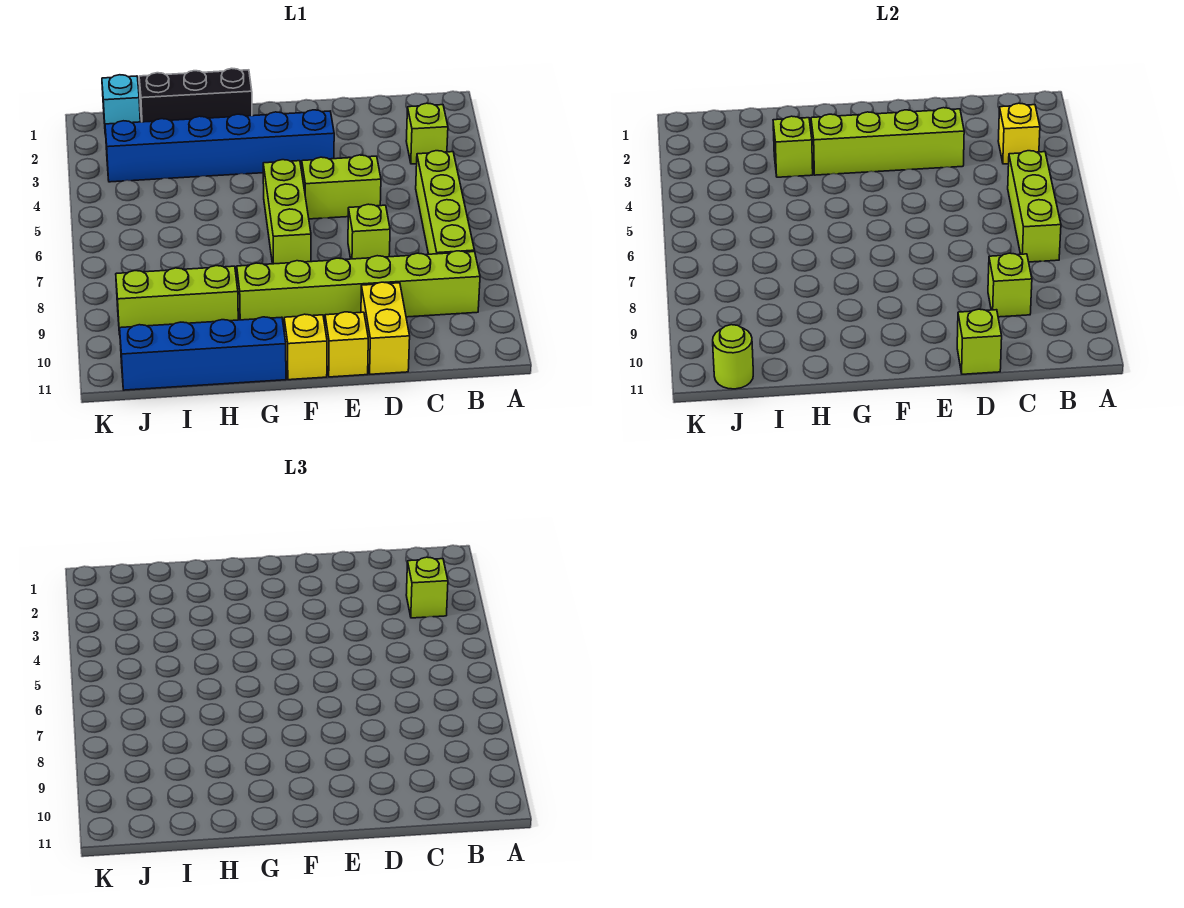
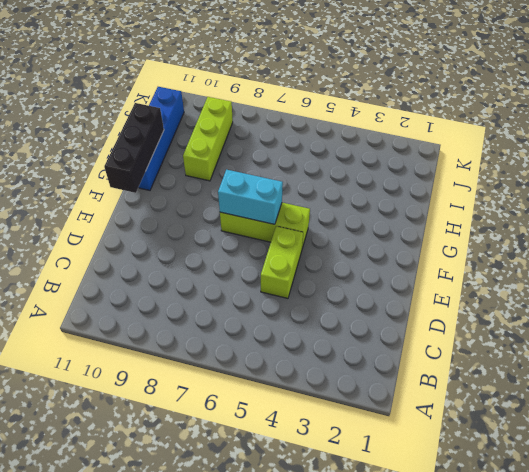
cyan 1x2 brick [218,170,283,224] -> none
black 1x3 brick [104,103,164,193] -> black 1x3 brick moved to [139,68,252,122]
none -> lime 1x1 brick [406,103,448,164]
none -> lime 1x4 brick [416,151,474,254]
none -> lime 1x6 brick [237,251,480,325]

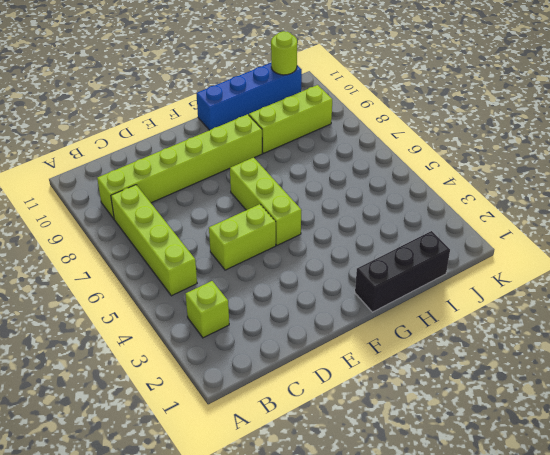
none -> lime 1x1 brick [348,204,390,259]
none -> yellow 1x2 brick [361,282,410,374]
none -> blue 1x6 brick [105,110,334,182]

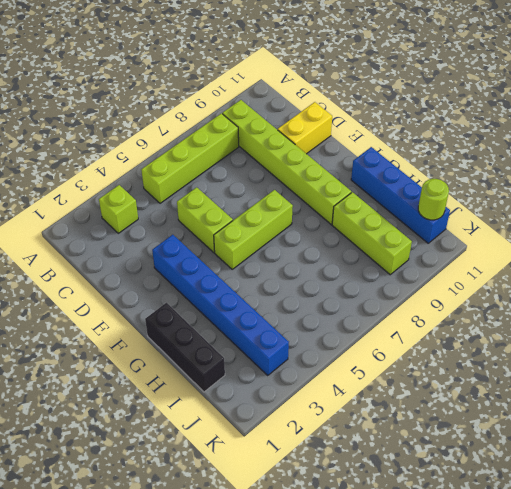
none -> lime 1x1 brick [348,204,390,259]
none -> yellow 1x1 brick [325,312,368,377]
none -> yellow 1x1 brick [284,314,327,380]

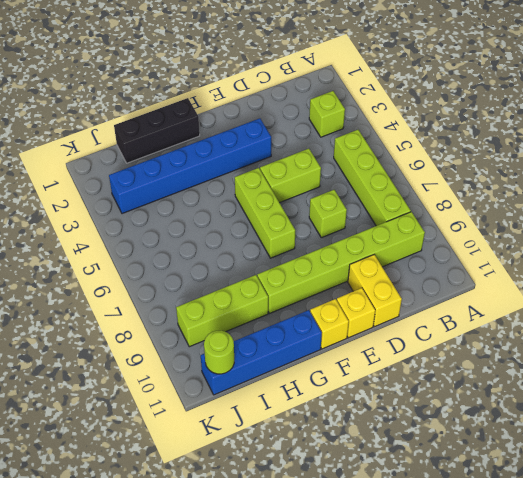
none -> cyan 1x1 brick [102,75,140,135]
none -> yellow 1x1 brick [998,103,1040,164]
none -> lime 1x3 brick [1008,151,1061,262]

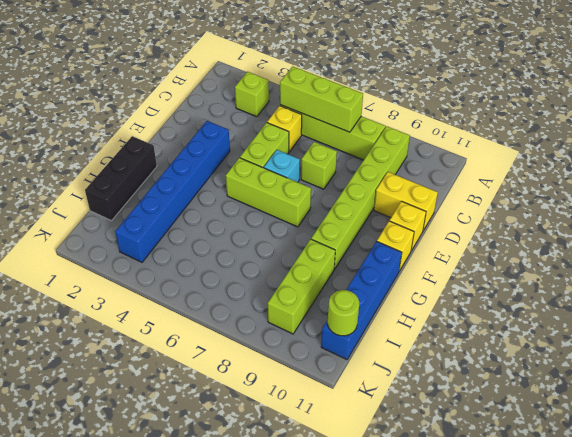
yellow 1x1 brick [267,106,302,152] -> yellow 1x1 brick moved to [998,103,1040,164]
cyan 1x1 brick [264,150,300,182] -> cyan 1x1 brick moved to [102,75,140,135]
none -> lime 1x1 brick [988,253,1032,317]
none -> lime 1x4 brick [811,108,964,175]
none -> lime 1x1 brick [957,309,1002,374]

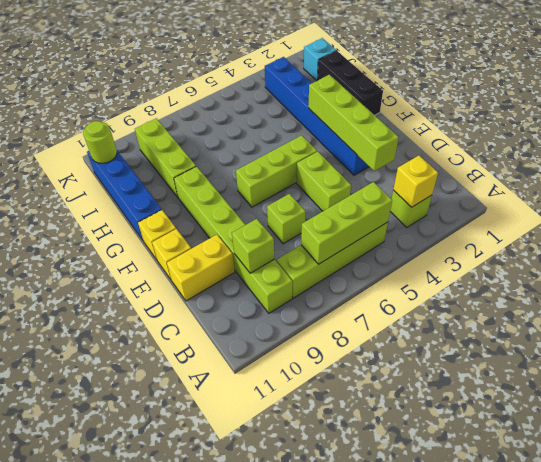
none -> lime 1x1 brick [957,309,1002,374]
none -> lime 1x1 brick [773,116,813,177]
none -> lime 1x1 brick [406,557,448,618]

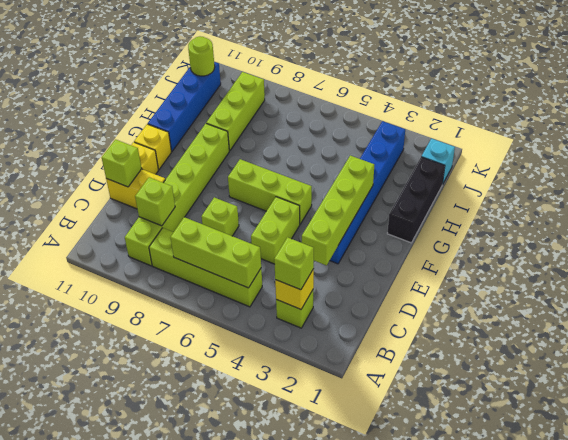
none -> lime 1x1 brick [773,116,813,177]

